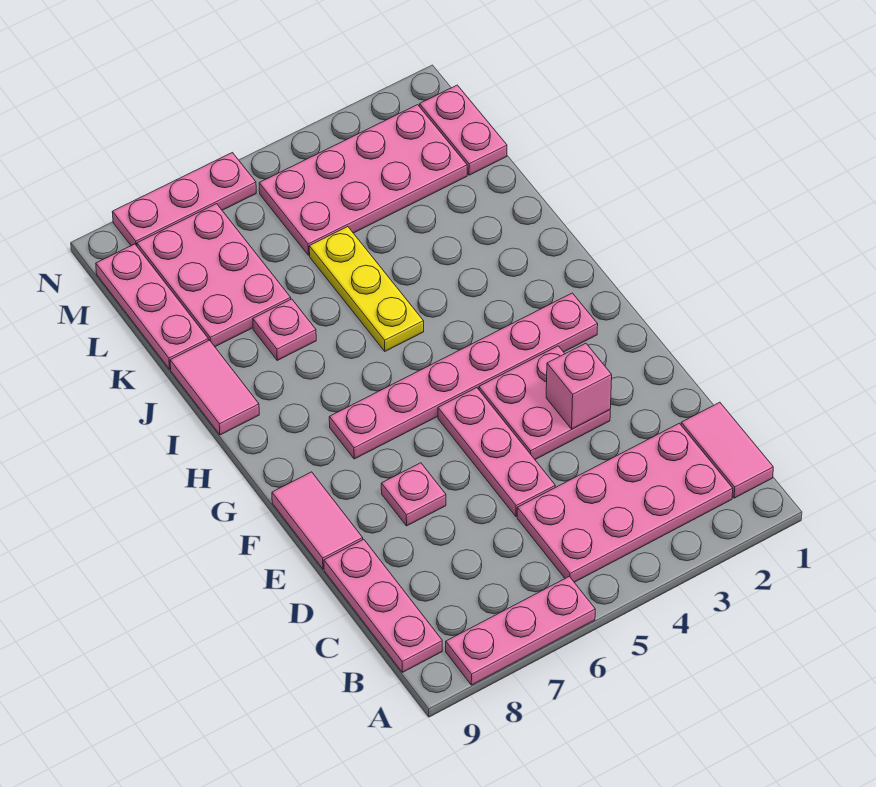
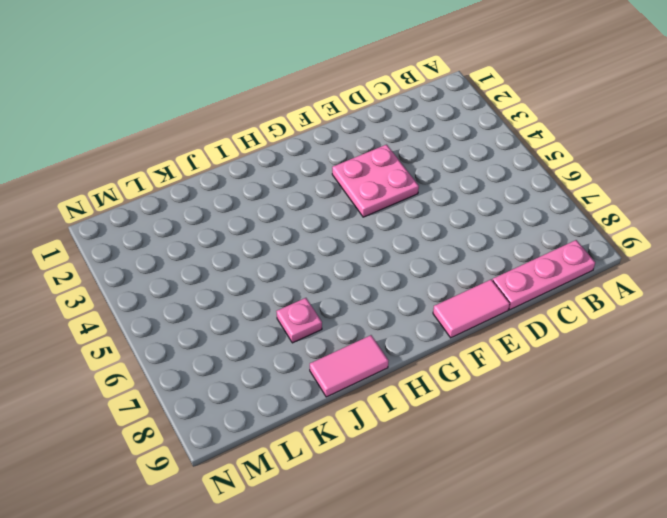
none -> pink 1x3 plate [446,576,595,685]
none -> pink 1x2 tile [681,402,773,498]
none -> pink 2x4 plate [517,423,733,582]

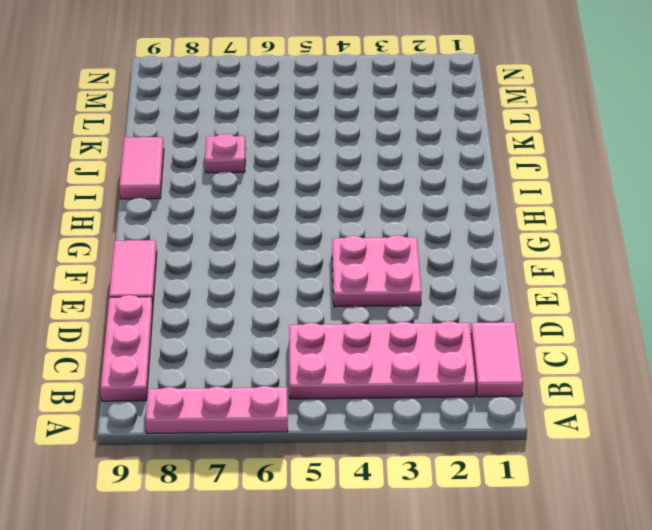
none -> pink 1x3 plate [438,388,555,517]
none -> pink 1x1 plate [381,463,446,526]
none -> pink 1x6 plate [329,293,598,459]

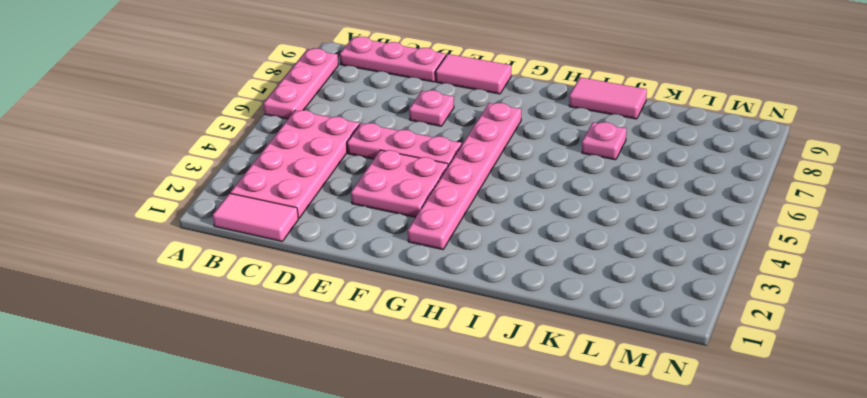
none -> yellow 1x3 plate [309,227,424,351]
none -> pink 2x3 plate [137,204,291,347]
none -> pink 1x3 plate [96,244,208,369]

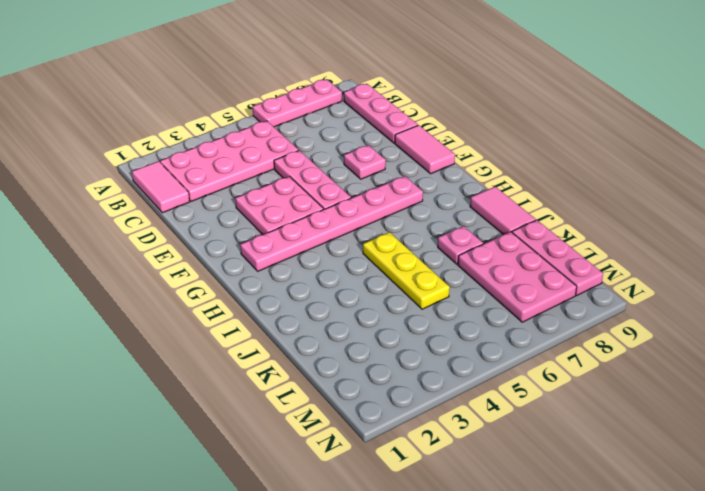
none -> pink 1x2 plate [420,85,507,175]
none -> pink 2x4 plate [259,105,467,255]
none -> pink 1x3 plate [112,153,256,246]

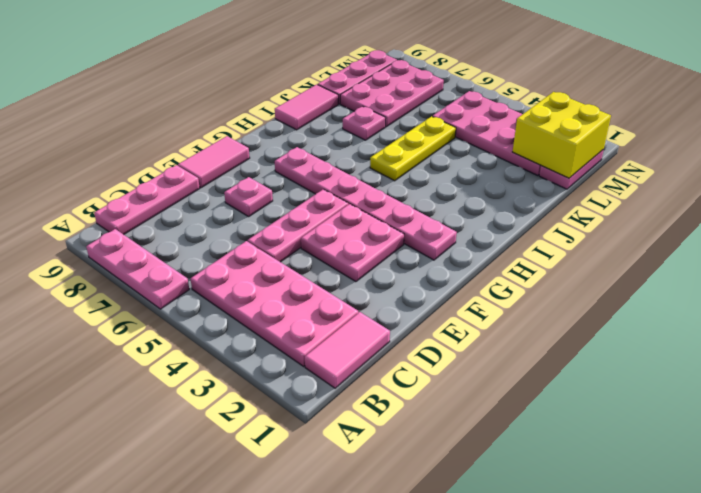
yellow 2x2 brick [513,92,611,178] -> none
none -> pink 1x3 plate [112,153,256,246]
none -> pink 1x1 brick [546,343,612,429]

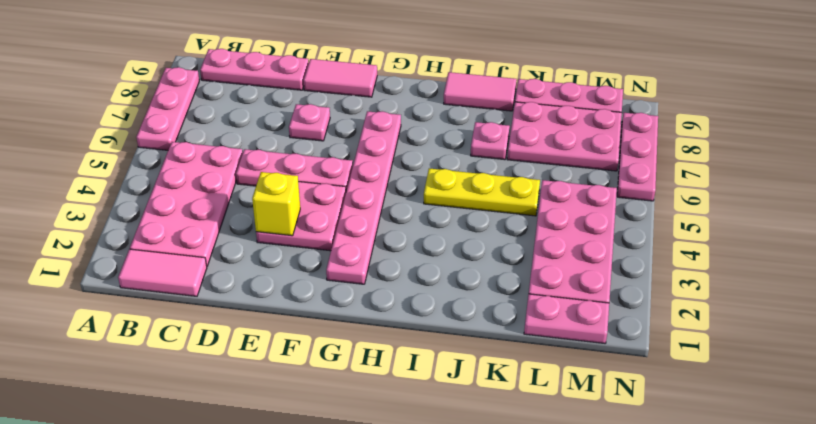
yellow 1x1 brick [252,172,300,236] -> pink 1x1 brick [546,343,612,429]

